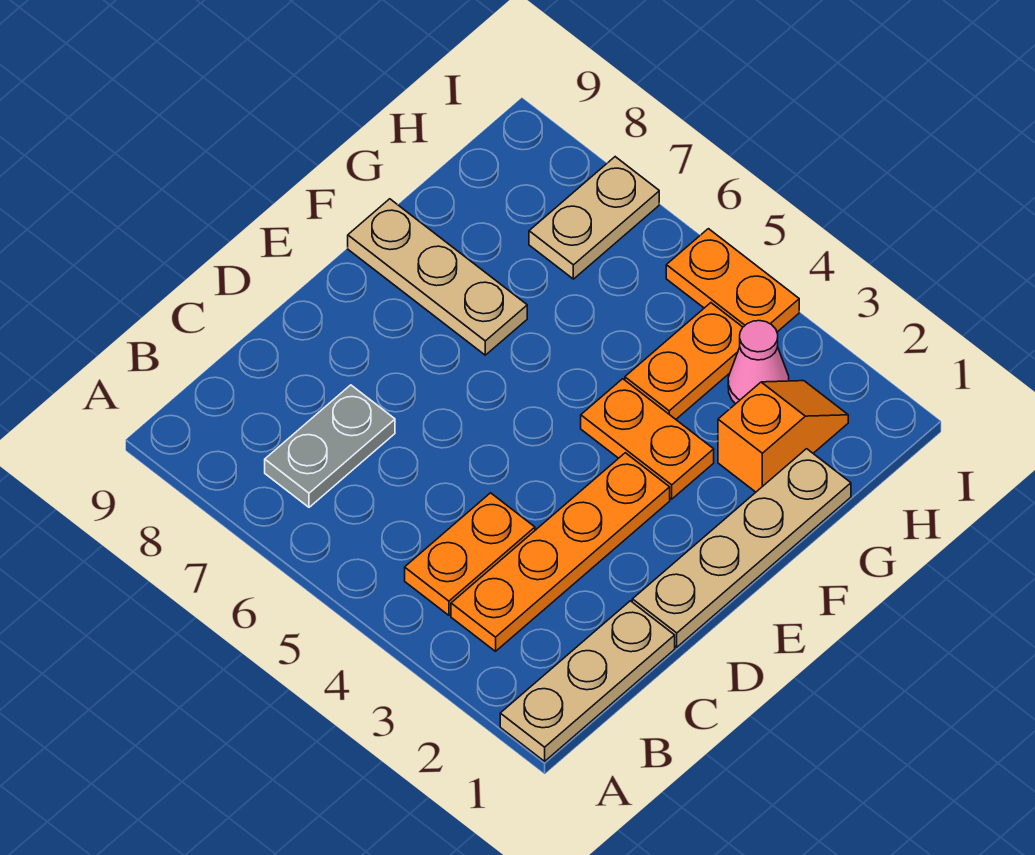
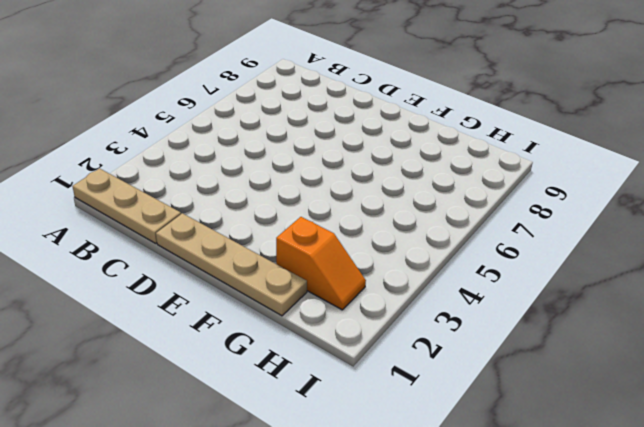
none -> orange 1x4 plate [451,453,670,651]
none -> orange 1x2 plate [405,493,535,615]
none -> grey 1x2 plate [265,385,395,507]

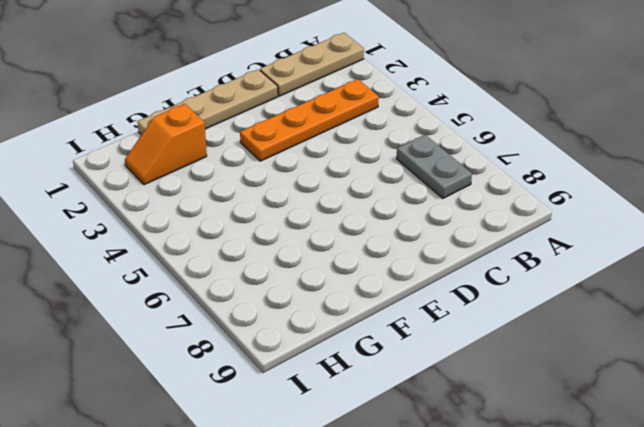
grey 1x2 plate [397,135,472,198] -> grey 1x2 plate turned to [265,385,395,507]
none -> orange 1x2 plate [405,493,535,615]
none -> orange 1x2 plate [581,379,714,499]
none -> tan 1x3 plate [348,199,527,355]

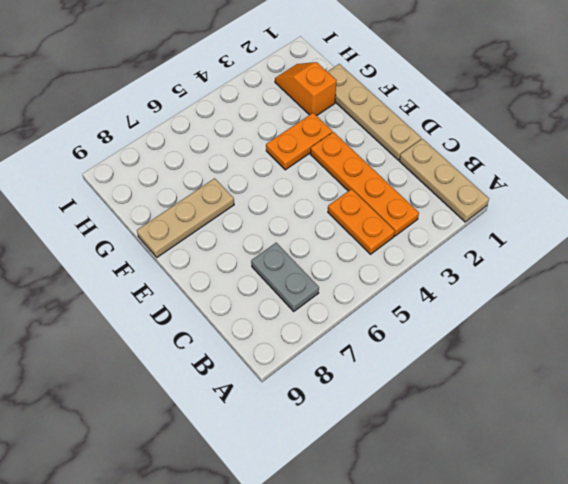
none -> orange 1x2 plate [625,303,743,419]
none -> pink 1x1 cone [728,321,789,404]
none -> tan 1x2 plate [529,157,659,279]

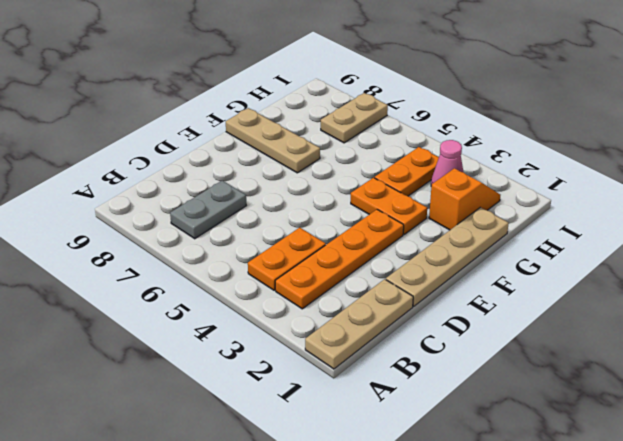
none -> orange 1x2 plate [666,229,799,332]

